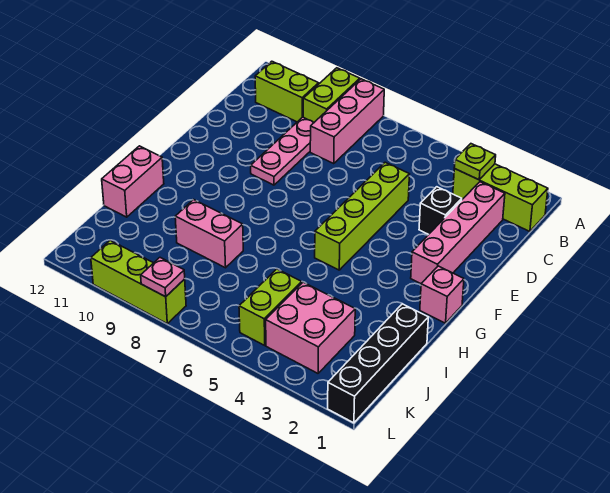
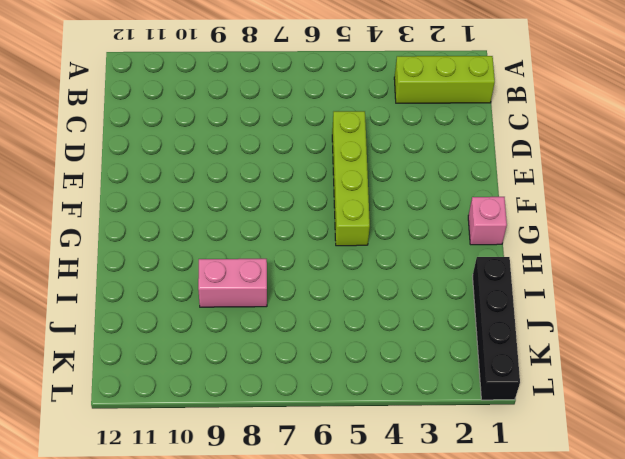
none -> pink 1x3 brick [310,79,384,164]
none -> lime 1x2 brick [303,68,360,122]
none -> lime 1x2 brick [255,61,319,122]

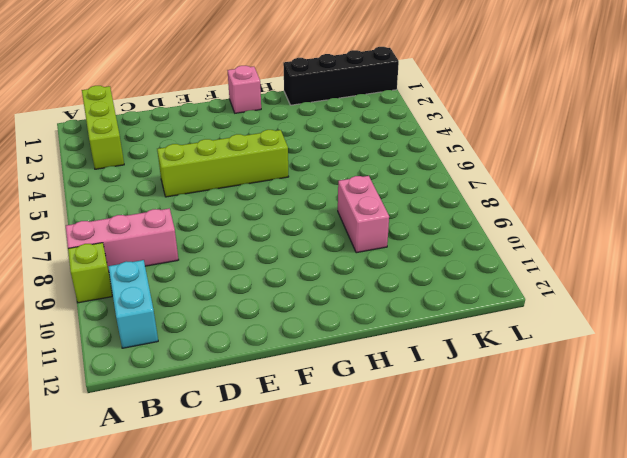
lime 1x1 brick [68,243,112,303] -> lime 1x2 brick [303,68,360,122]
cyan 1x2 brick [108,260,158,348] -> lime 1x2 brick [255,61,319,122]
none -> pink 1x4 brick [411,182,505,283]
none -> pink 1x3 plate [251,117,314,185]
none -> black 1x1 brick [419,187,462,234]

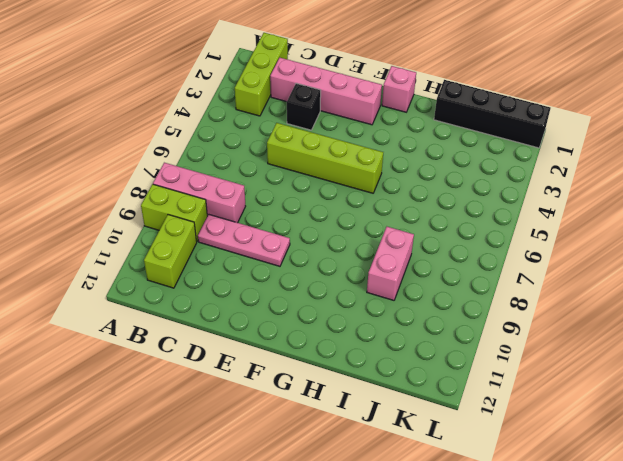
none -> pink 1x2 brick [102,146,164,217]
none -> pink 2x2 brick [266,282,355,373]
none -> lime 1x2 brick [239,269,302,346]

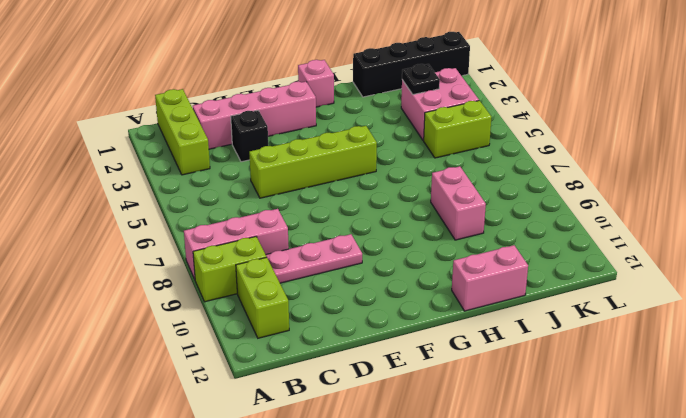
black 1x1 plate [402,64,440,95] -> none
none -> lime 1x3 brick [91,240,186,324]
none -> lime 1x1 plate [454,144,496,180]
none -> pink 1x1 plate [141,258,185,297]

